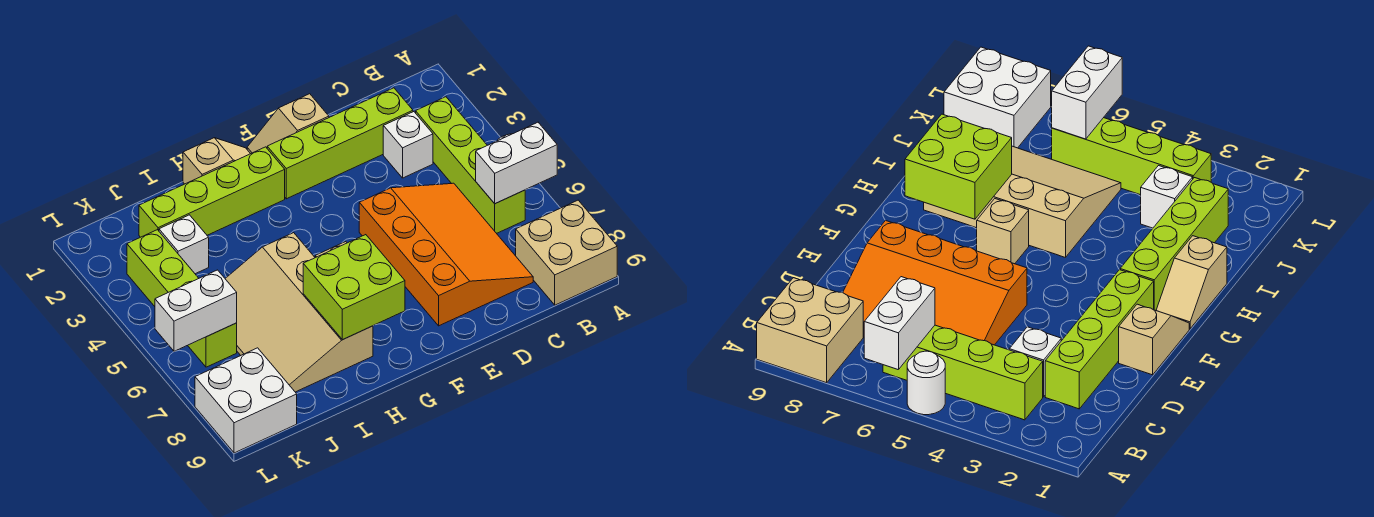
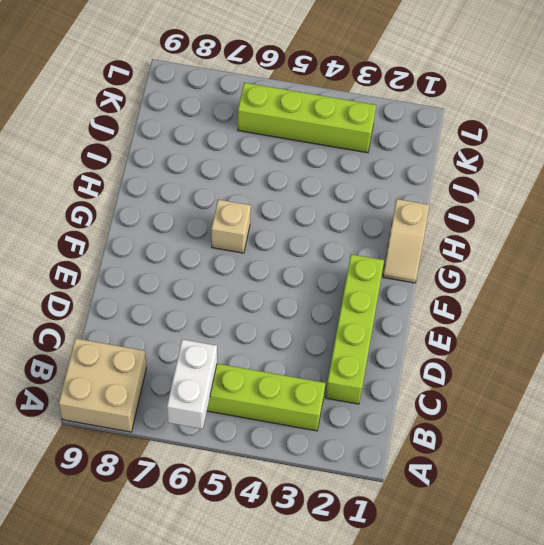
none -> white 1x1 round brick [907,351,945,415]
none -> white 1x1 brick [383,112,433,178]
none -> orange 3x4 slope [359,183,533,326]

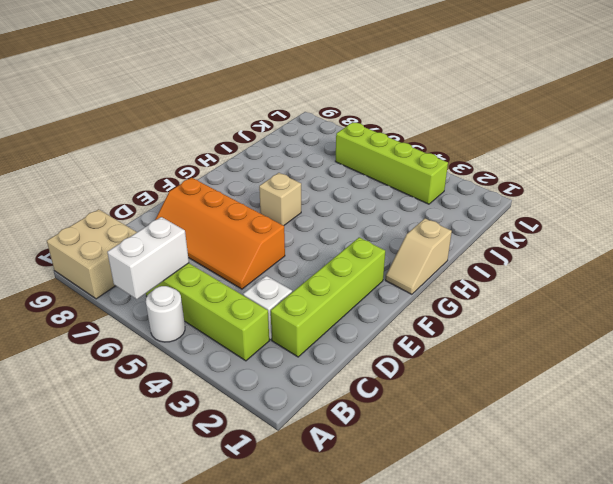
orange 2x4 slope [155,178,285,289] -> orange 3x4 slope [359,183,533,326]
none -> tan 1x2 slope [247,94,329,154]
none -> lime 1x4 brick [139,147,285,237]
none -> tan 3x4 slope [225,233,373,392]

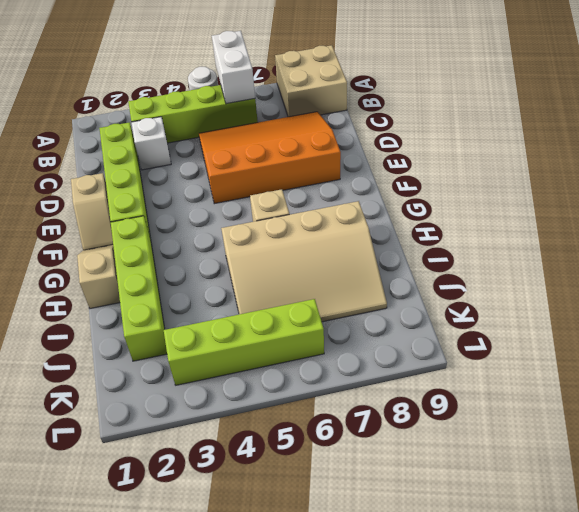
none -> white 1x1 brick [159,215,209,274]
none -> white 2x2 brick [195,348,297,453]
none -> lime 2x2 brick [303,235,405,340]

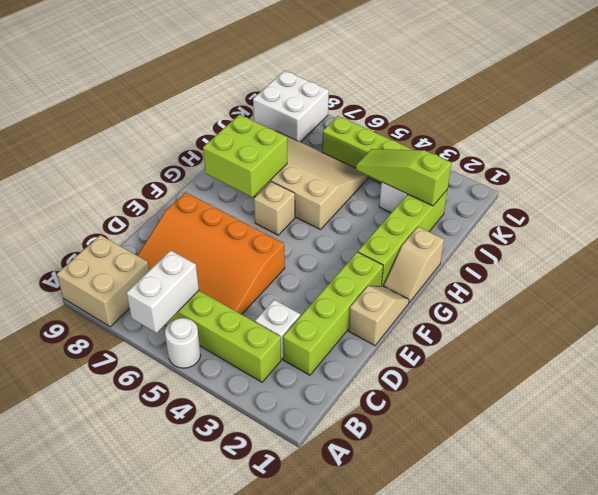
lime 1x3 slope [356,149,451,206] -> none
none -> white 1x2 brick [155,270,237,351]

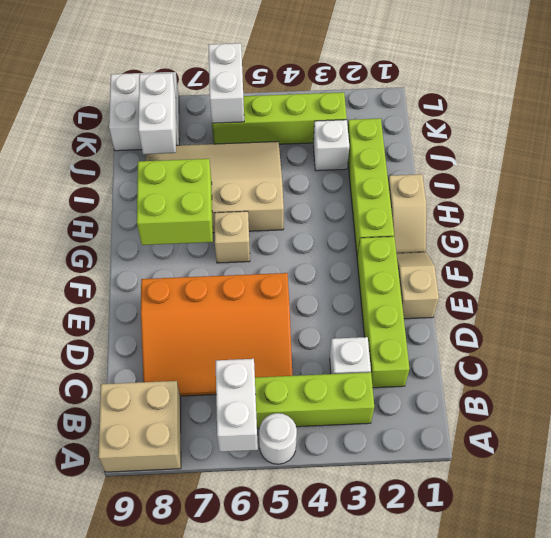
white 1x2 brick [138,73,176,154] -> none

